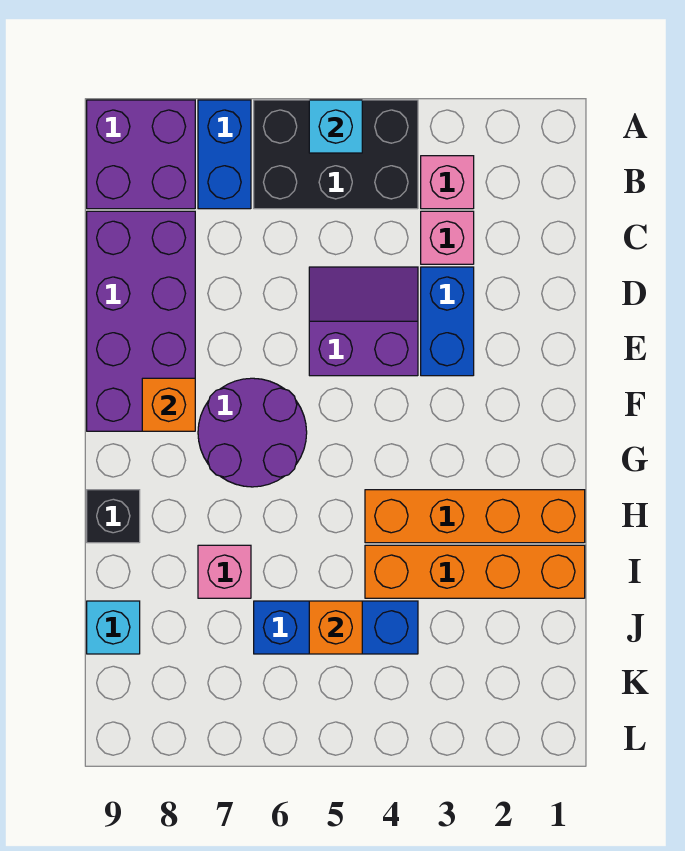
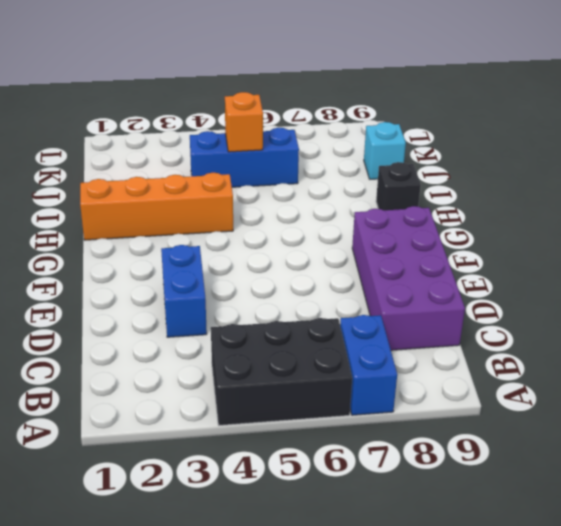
none -> purple 2x2 brick [87,100,195,209]
none -> pink 1x1 brick [421,156,474,209]
none -> pink 1x1 brick [421,211,474,264]

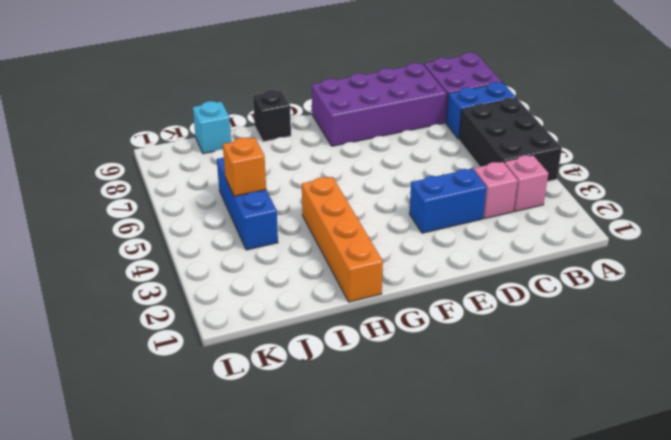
none -> purple 2x2 slope [309,267,418,376]
none -> purple 2x2 round brick [198,378,307,487]
none -> orange 1x4 brick [365,545,585,598]

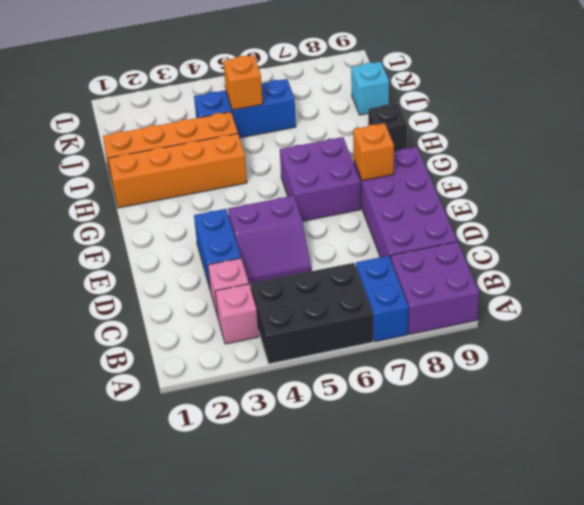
purple 2x2 brick [280,137,361,221] -> purple 2x2 round brick [198,378,307,487]
none -> pink 1x1 brick [198,545,251,598]
none -> cyan 1x1 brick [309,100,362,153]

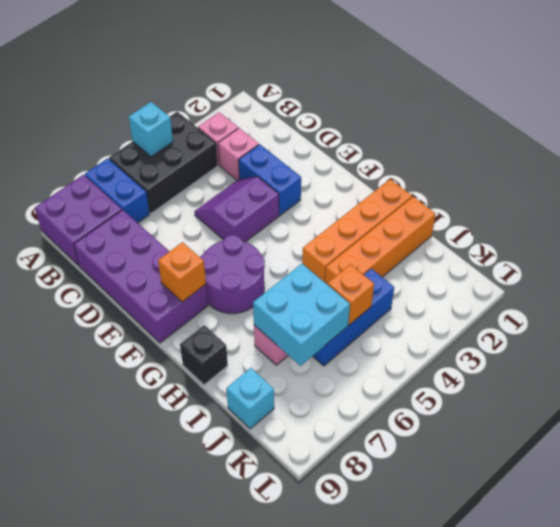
cyan 2x2 brick [253,264,350,366] -> none

